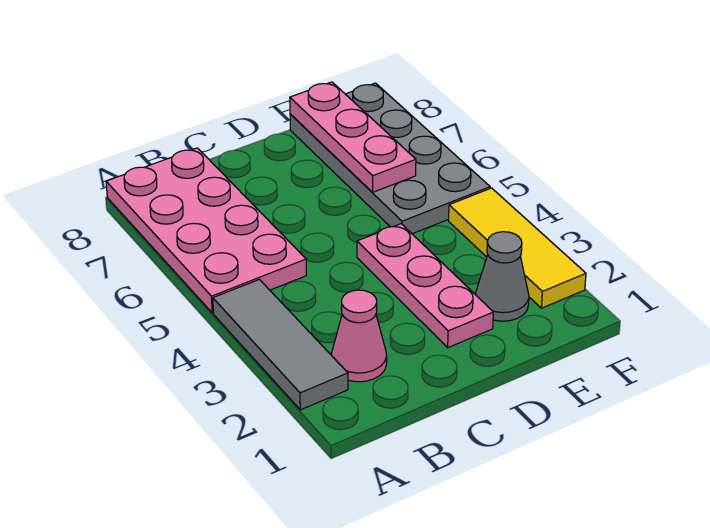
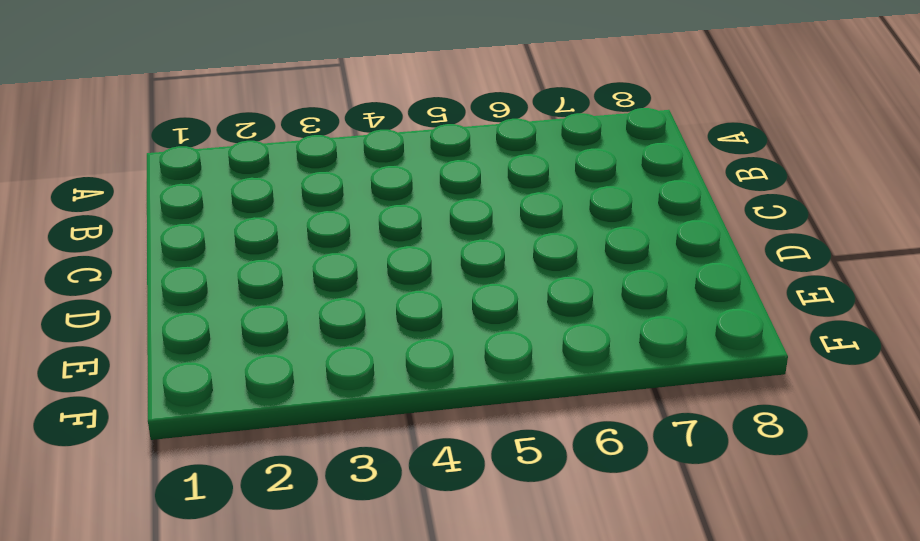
none -> grey 1x3 tile [213,279,348,410]
none -> pink 2x4 plate [106,148,306,313]

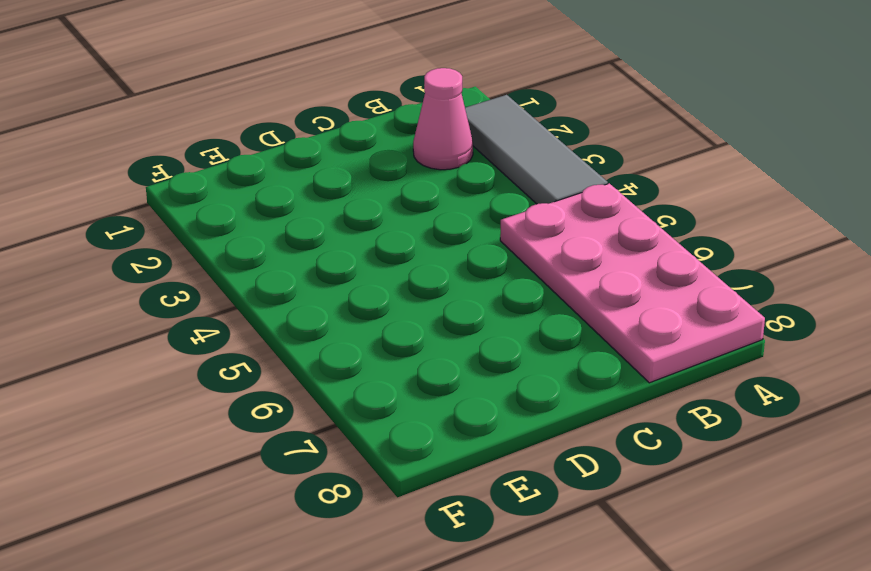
none -> pink 1x3 plate [357,224,493,348]
none -> grey 1x1 cone [475,232,529,321]

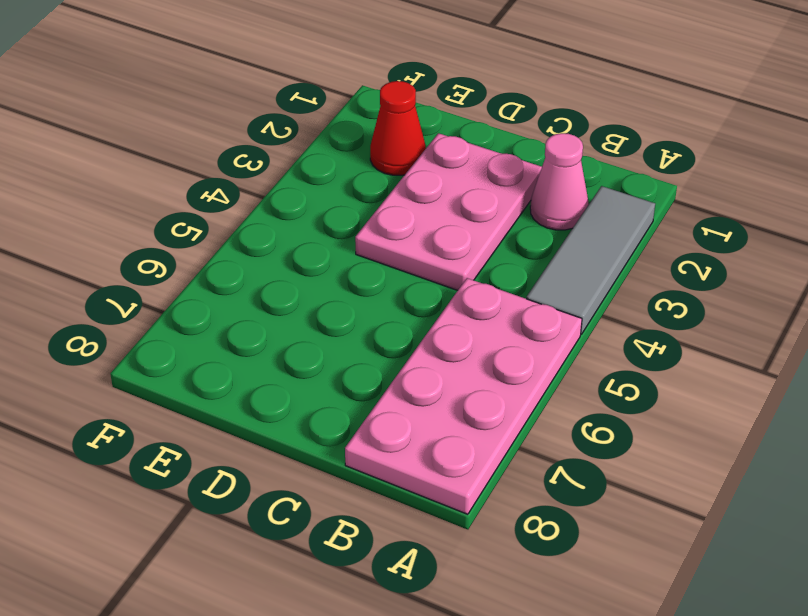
pink 2x3 plate [355,133,542,290] -> pink 1x3 plate [357,224,493,348]
red 1x1 cone [370,81,426,175] -> grey 1x1 cone [475,232,529,321]
none -> grey 2x4 plate [290,83,490,234]
none -> yellow 1x3 tile [449,188,586,308]

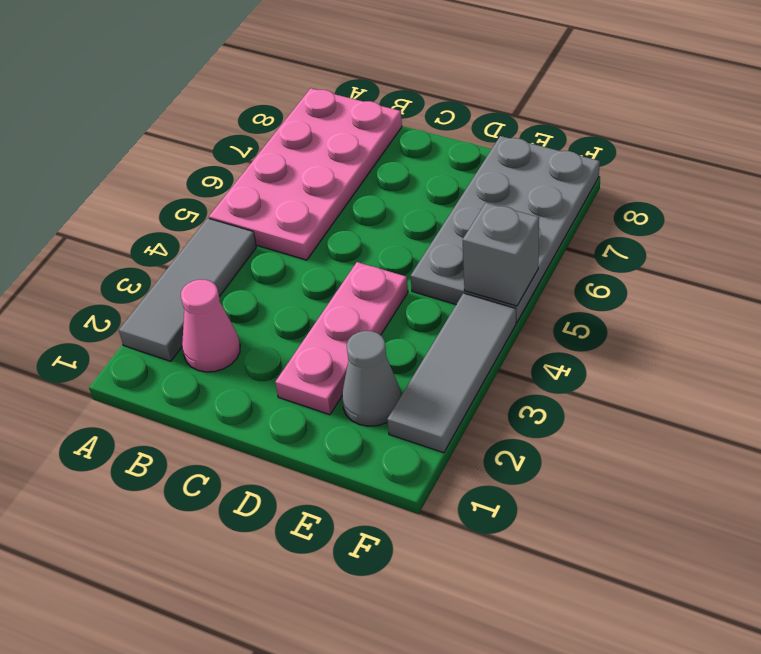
grey 1x3 tile [387,293,516,453] -> yellow 1x3 tile [449,188,586,308]
grey 1x1 brick [463,203,539,306] -> none
none -> pink 1x3 plate [290,82,416,192]

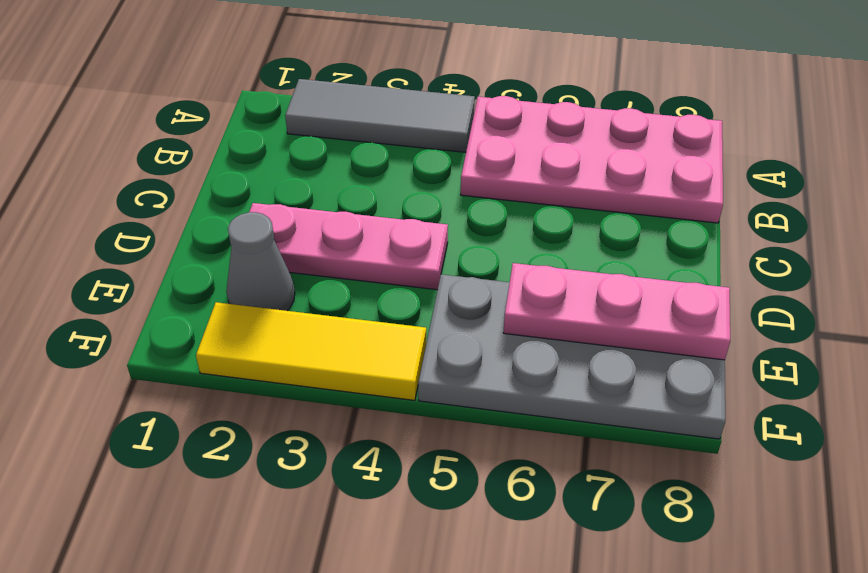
none -> pink 1x1 cone [331,290,387,382]

